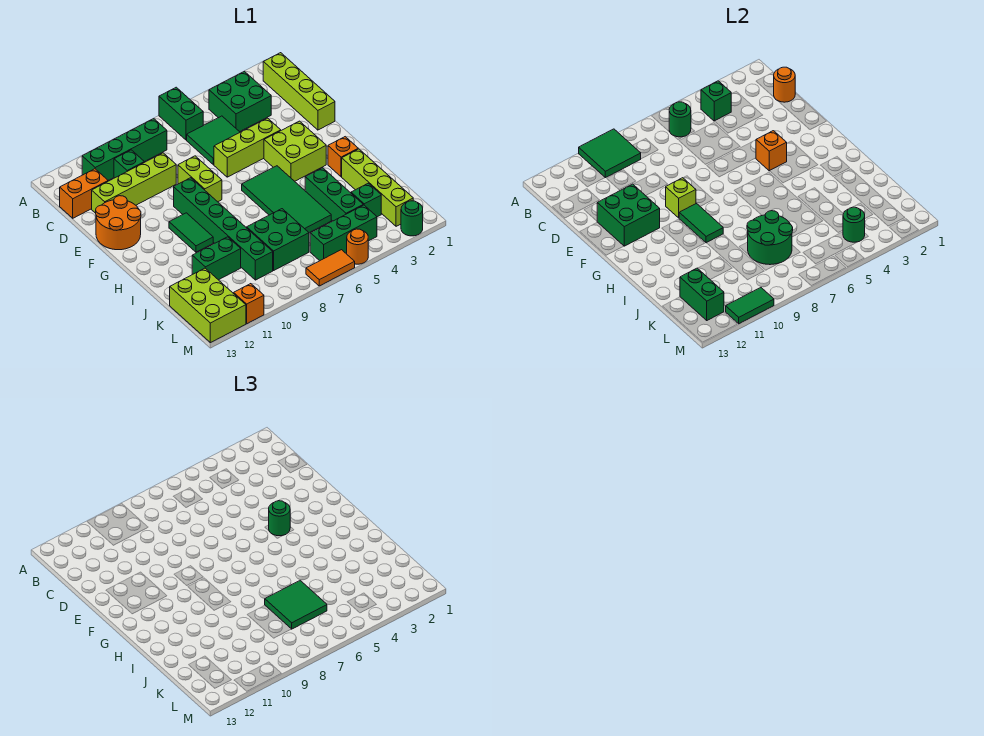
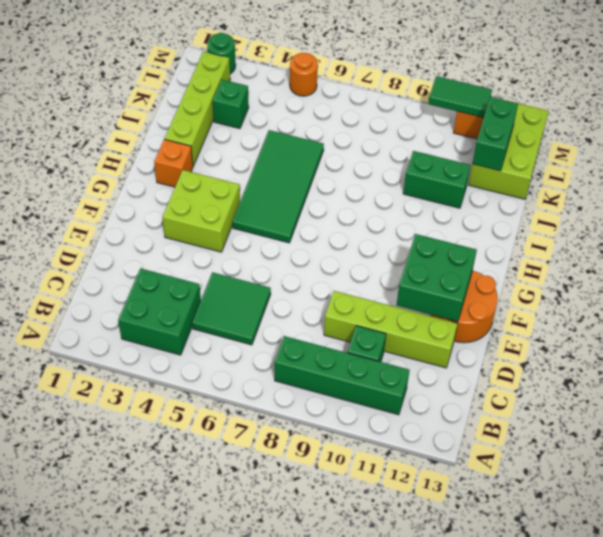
none -> green 1x2 brick [159,87,203,140]
none -> lime 1x4 brick [263,53,335,130]
none -> orange 1x2 brick [60,169,108,218]
none -> lime 1x3 brick [214,118,281,177]

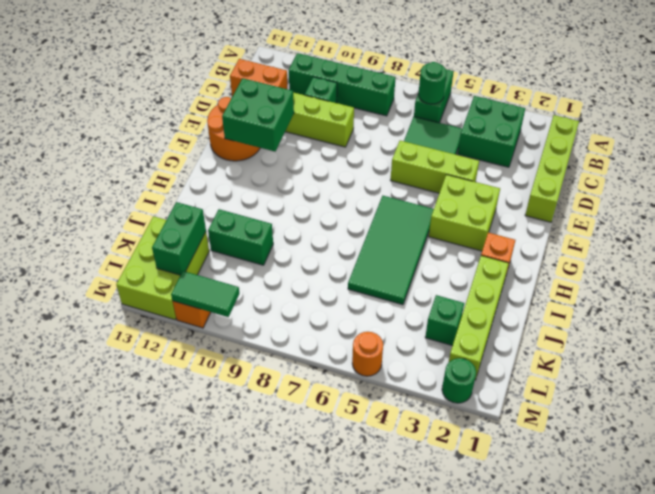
none -> lime 1x2 brick [178,156,222,202]
none -> green 1x6 brick [174,178,273,280]
none -> green 1x2 tile [169,213,213,252]
none -> green 1x3 brick [305,168,363,221]

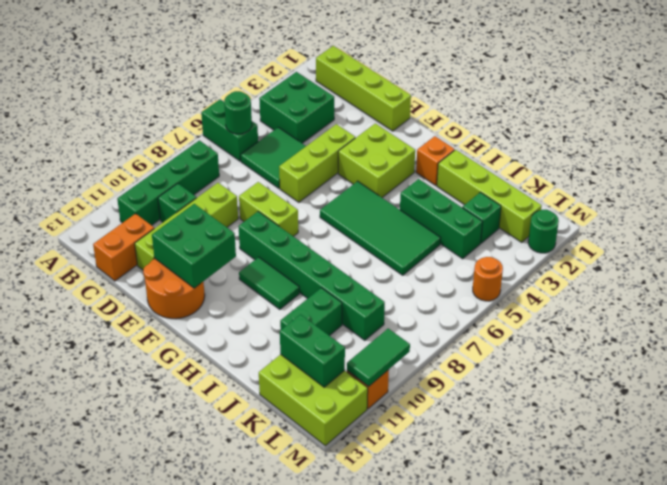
none -> green 2x2 brick [247,209,309,270]
none -> green 1x3 brick [310,205,377,261]
none -> orange 1x2 tile [306,250,355,286]
none -> green 2x2 tile [579,129,641,178]

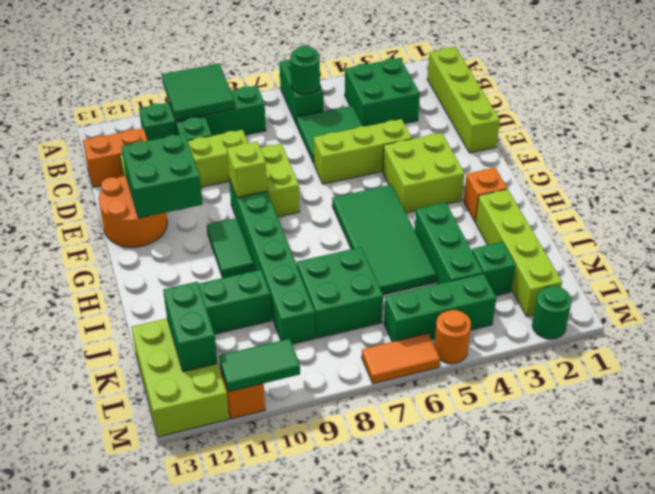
none -> green 1x1 brick [701,81,731,121]
none -> orange 1x1 round brick [774,67,795,102]
none -> orange 1x1 brick [756,131,787,171]
none -> green 1x2 tile [679,204,723,243]

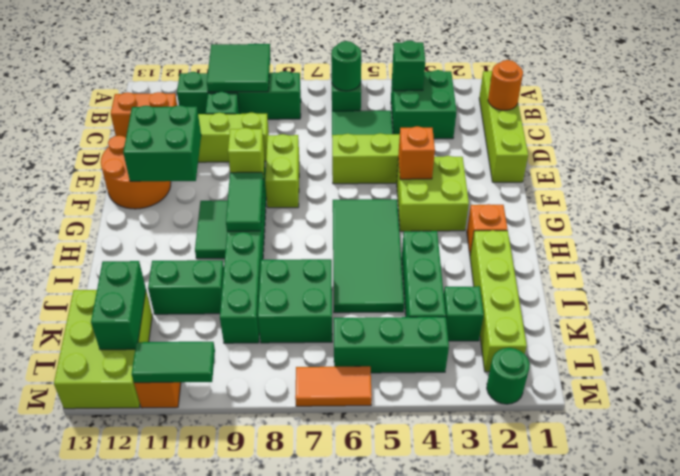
none -> orange 1x1 round brick [347,229,368,264]
none -> green 2x2 round brick [747,211,793,265]
none -> green 1x1 round brick [843,207,865,242]
none -> green 1x1 round brick [269,501,290,536]

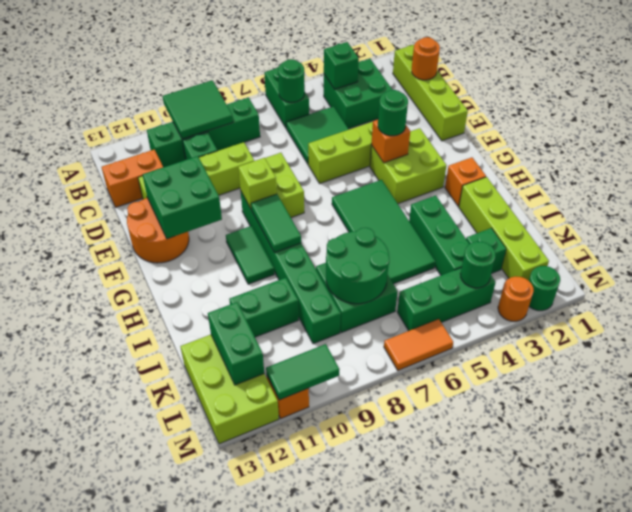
orange 1x1 round brick [498,276,534,321] -> orange 1x1 round brick moved to [347,229,368,264]
none -> green 2x2 tile [265,581,327,629]

